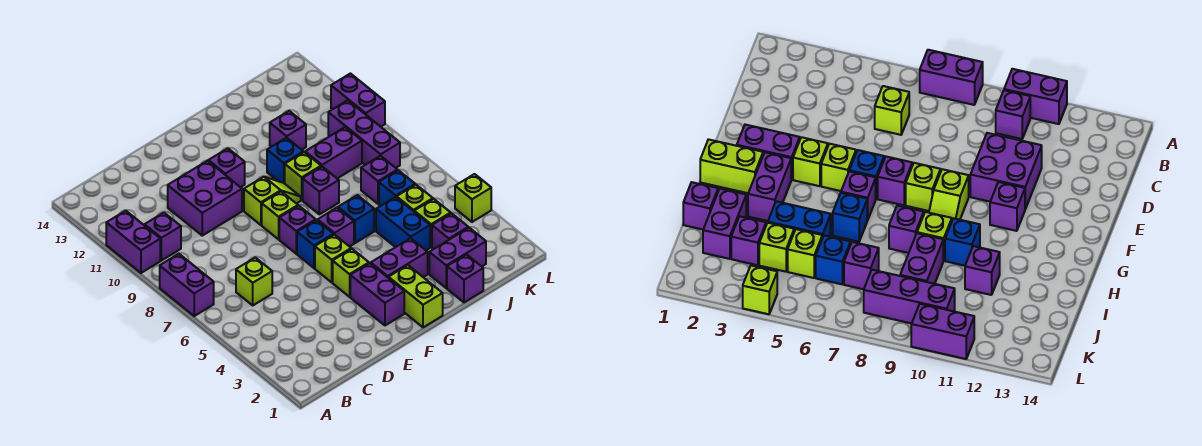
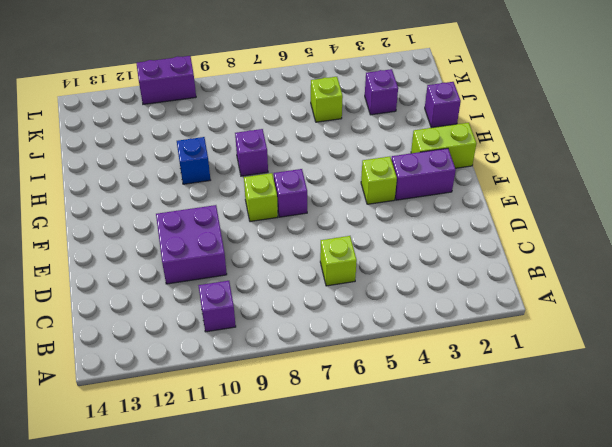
none -> purple 1x2 brick [160,254,214,316]
none -> purple 1x2 brick [106,211,160,273]
none -> lime 1x1 brick [315,234,351,282]
none -> blue 1x1 brick [297,220,333,268]

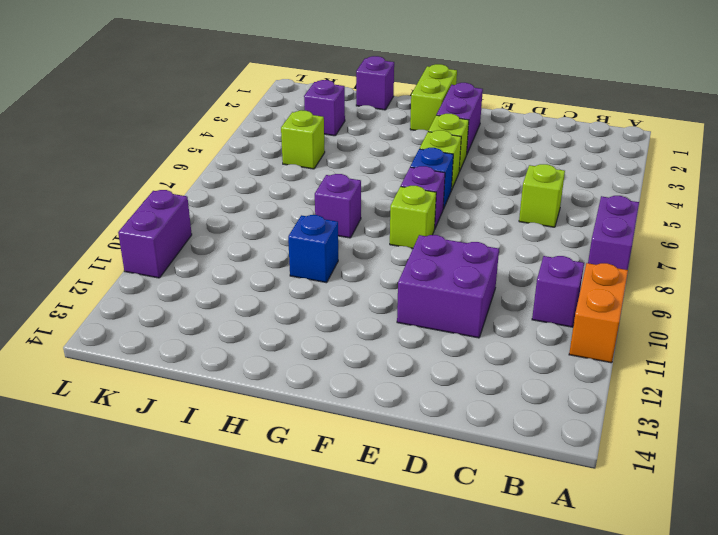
orange 1x2 brick [569,263,628,363] -> purple 1x2 brick [106,211,160,273]
none -> lime 1x2 slope [244,177,301,225]
none -> purple 1x1 brick [208,148,245,187]
none -> purple 1x2 brick [371,238,428,278]
none -> purple 1x1 brick [318,208,354,247]

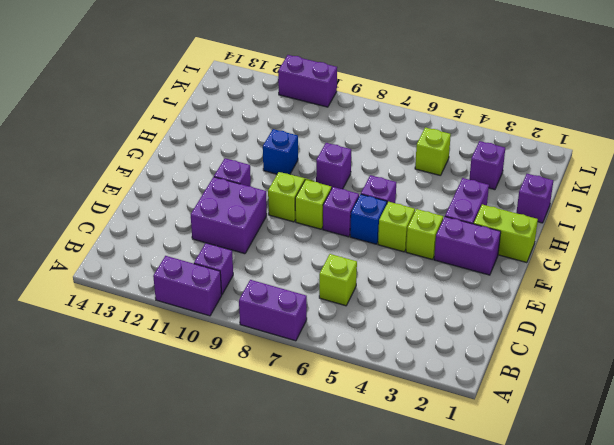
none -> blue 1x1 brick [338,195,374,243]
none -> lime 1x1 brick [285,152,321,200]
none -> purple 1x2 brick [429,228,486,288]
none -> blue 1x2 brick [376,197,430,250]

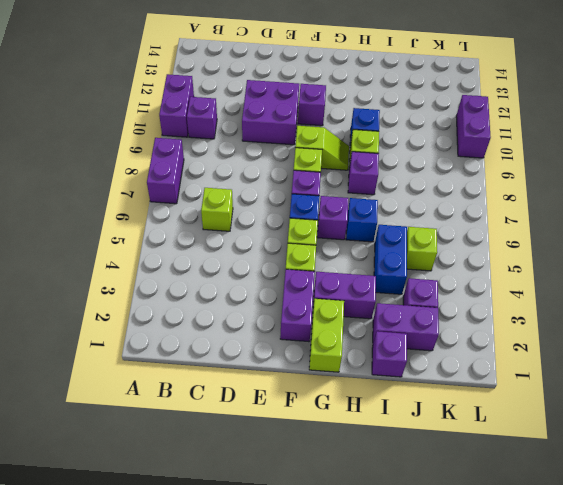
none -> purple 1x2 brick [305,127,362,178]
none -> purple 1x1 brick [270,111,306,150]
none -> lime 1x1 brick [414,199,451,247]
none -> blue 1x1 brick [379,170,415,206]

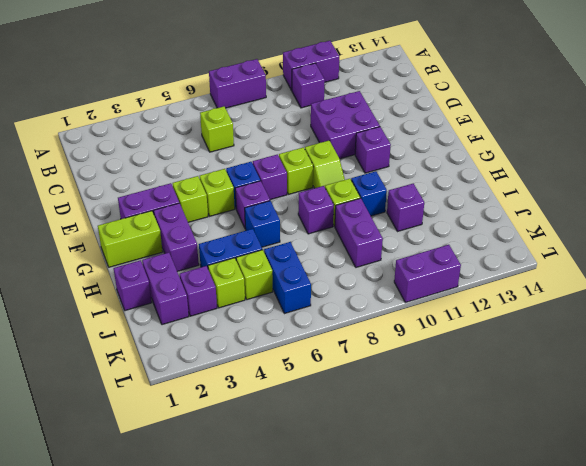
blue 1x2 brick [264,242,311,314] -> blue 1x1 brick [379,170,415,206]
none -> purple 1x1 brick [361,156,397,204]
none -> purple 1x3 brick [328,100,400,168]
none -> lime 1x1 brick [455,174,491,222]

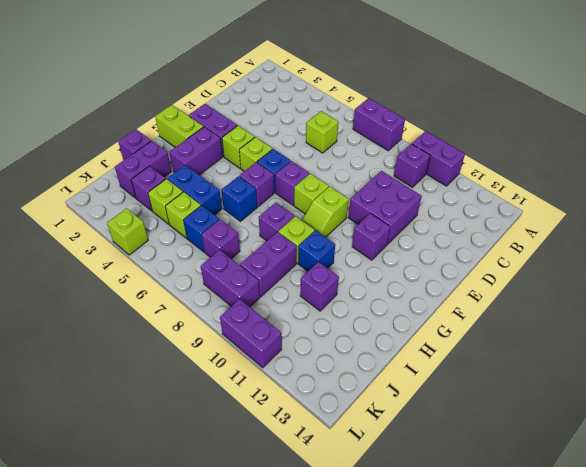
purple 1x2 brick [201,250,260,307] -> purple 1x3 brick [328,100,400,168]

